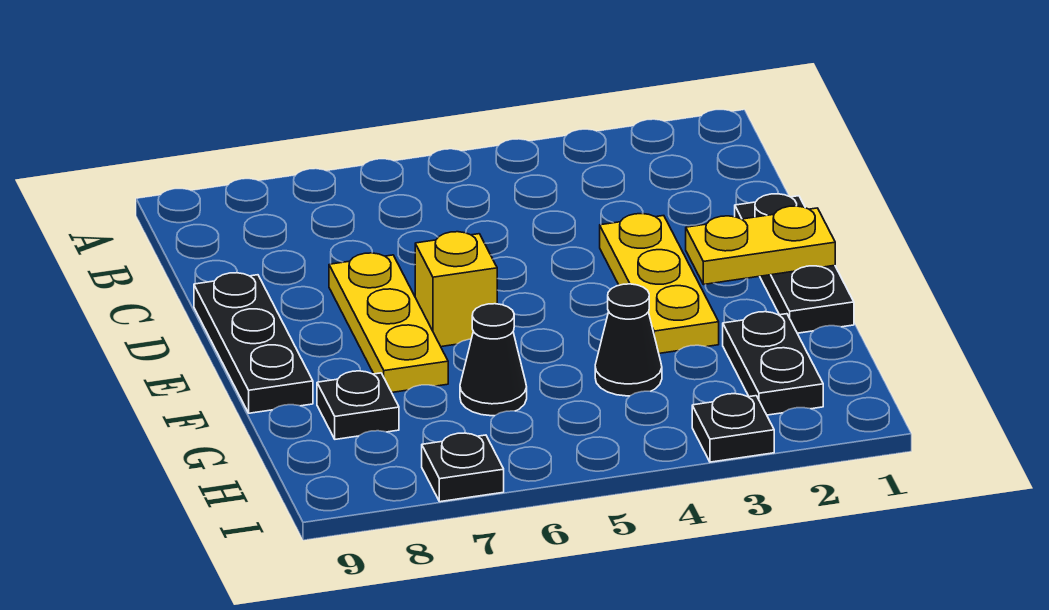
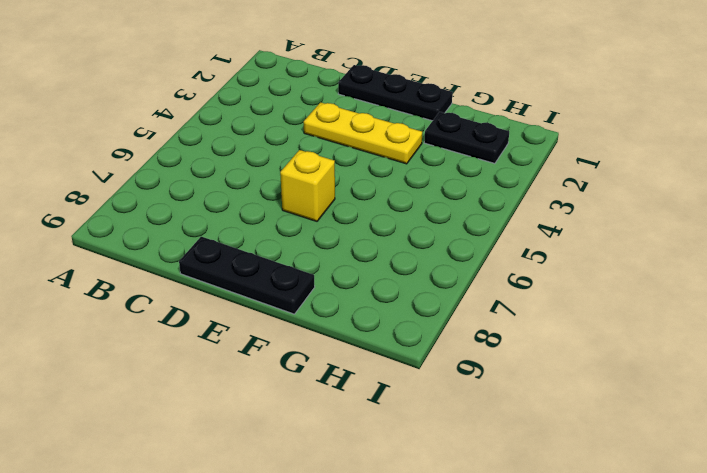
none -> yellow 1x3 plate [329,253,448,392]
none -> black 1x1 cone [595,284,662,396]
none -> black 1x1 cone [460,304,527,416]

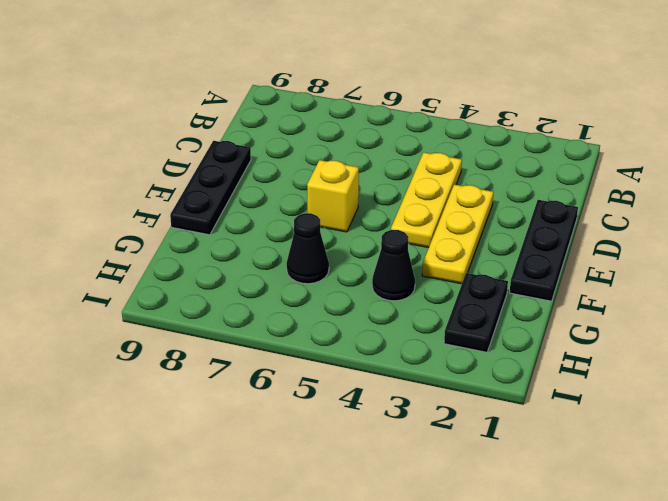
yellow 1x3 plate [391,152,462,248] -> yellow 1x3 plate moved to [329,253,448,392]
none -> black 1x1 plate [317,371,399,439]
none -> black 1x1 plate [692,393,774,462]
none -> black 1x1 plate [422,433,504,502]

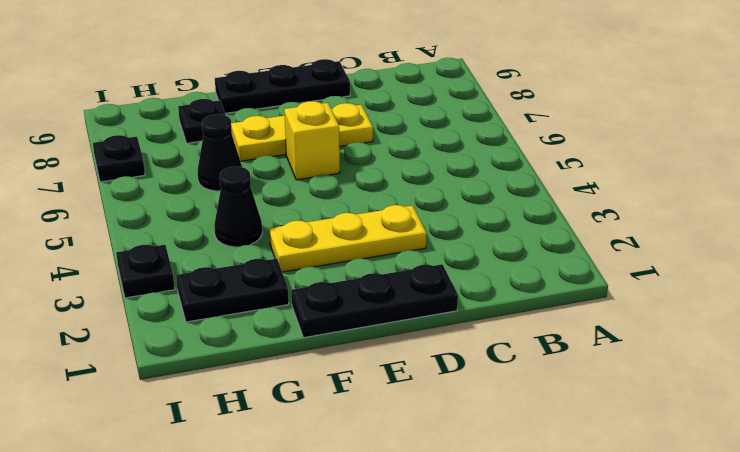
none -> yellow 1x2 plate [686,206,835,285]

